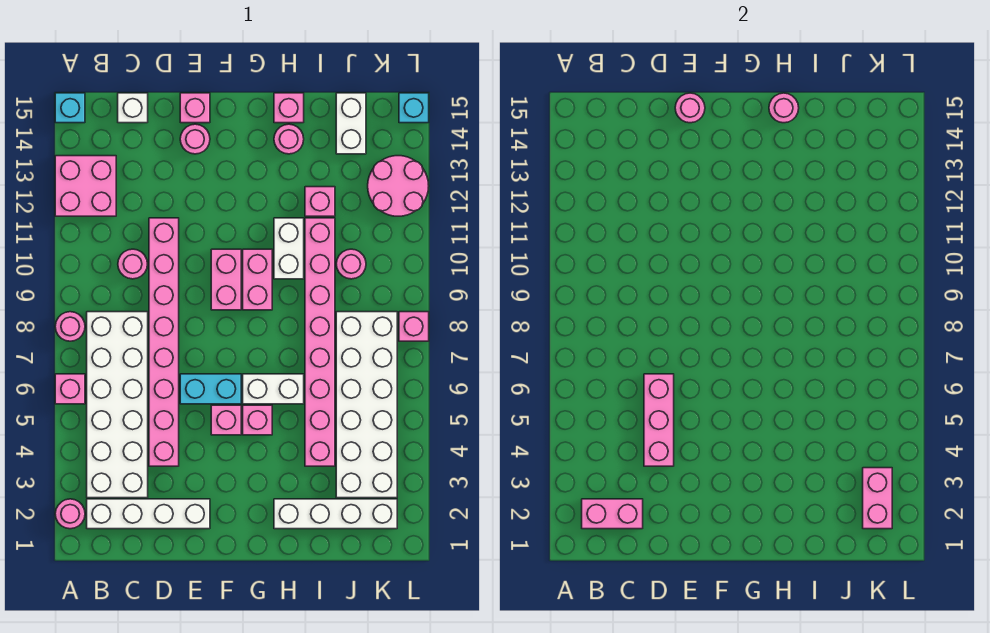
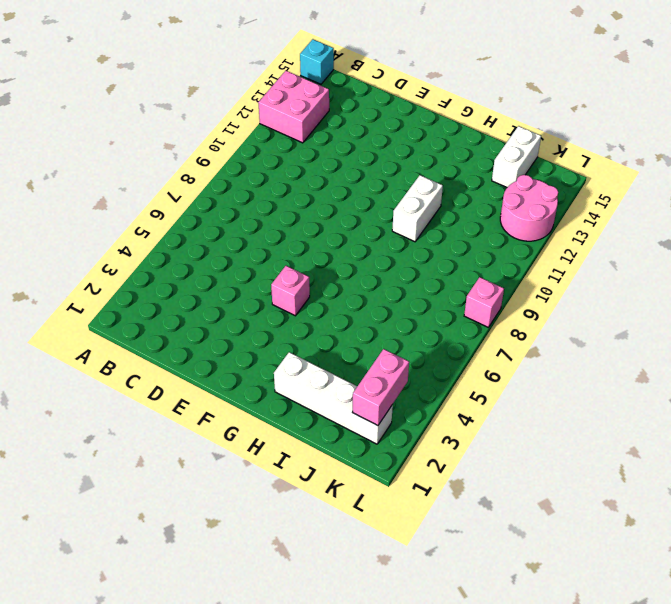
none -> pink 1x1 round brick [55,499,85,529]
none -> pink 1x1 brick [55,374,85,404]
none -> pink 1x1 round brick [55,312,85,341]
none -> white 1x4 brick [87,499,210,529]

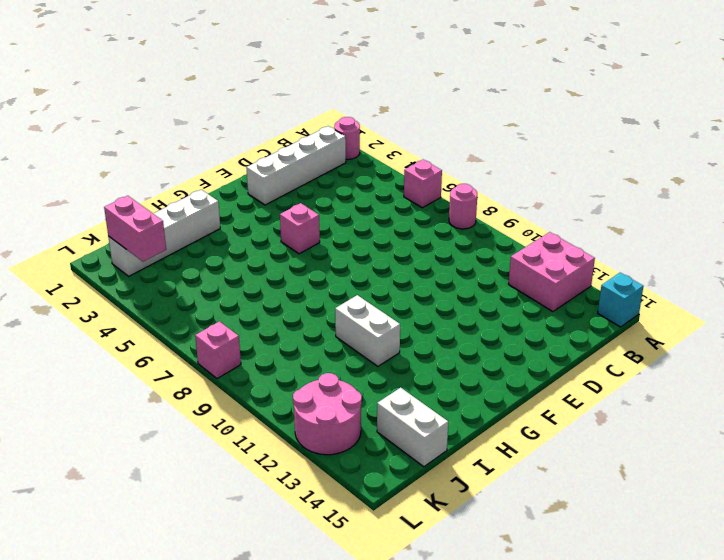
none -> white 2x6 brick [87,312,148,498]
none -> pink 1x1 round brick [118,249,147,279]
none -> white 1x1 brick [118,93,148,123]
none -> pink 1x8 brick [149,218,179,466]

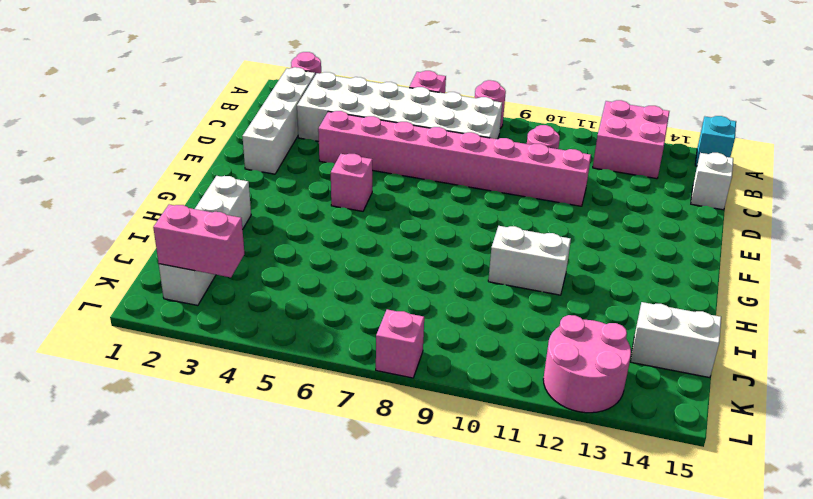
none -> cyan 1x2 brick [180,374,241,404]
none -> pink 1x1 round brick [180,124,210,154]
none -> pink 1x1 brick [180,93,210,123]
none -> pink 1x2 brick [211,249,241,310]

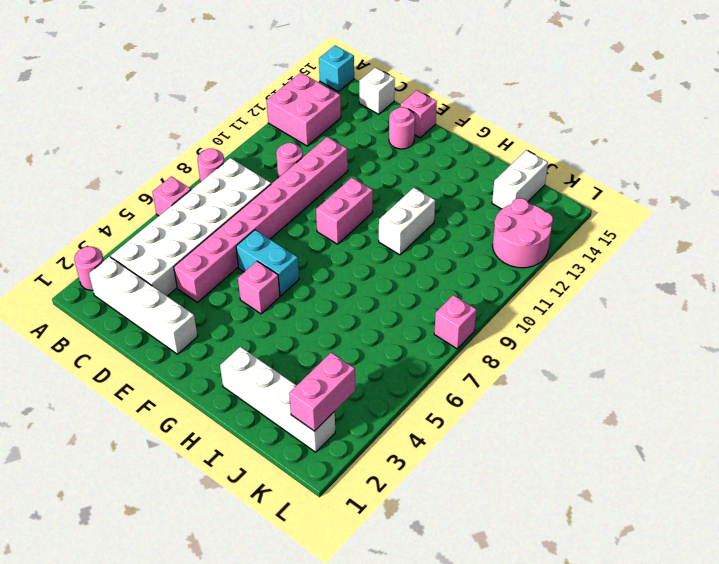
none -> pink 1x1 brick [243,405,272,435]
none -> white 1x2 brick [243,374,304,404]
none -> pink 1x2 brick [243,249,272,310]
none -> pink 1x1 round brick [274,124,304,154]

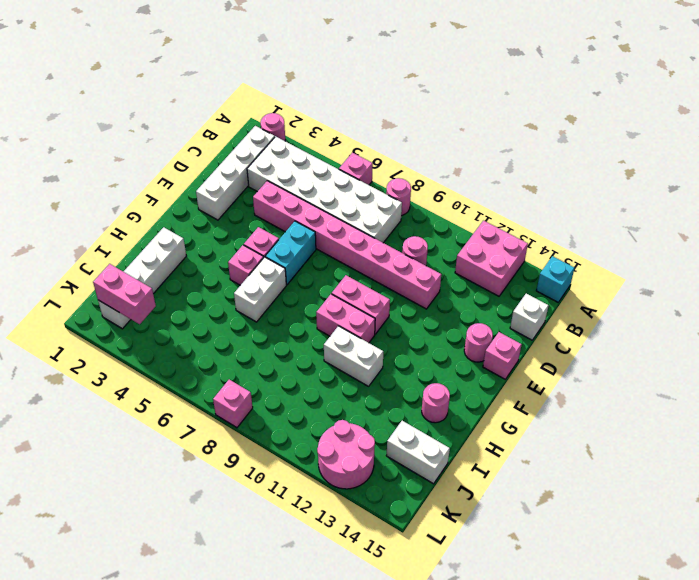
none -> pink 1x1 brick [274,93,304,123]
none -> pink 1x8 brick [305,218,335,466]
none -> pink 1x1 brick [305,187,335,216]
none -> white 2x6 brick [336,312,397,498]

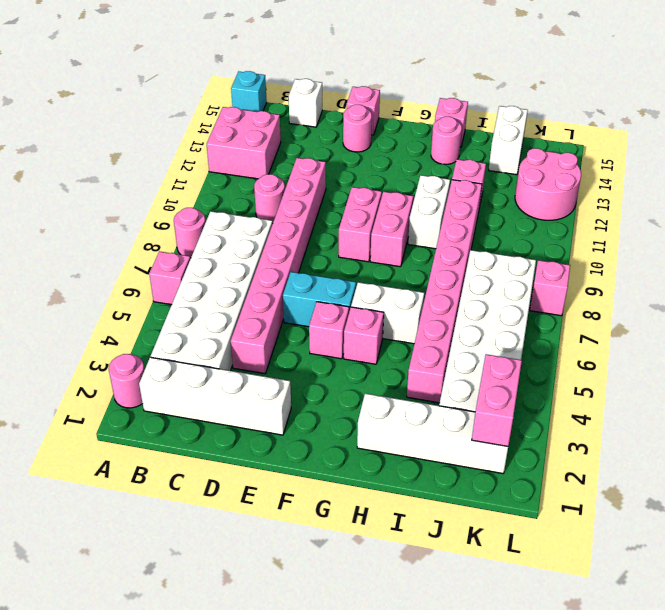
none -> pink 1x1 round brick [336,249,366,279]
none -> cyan 1x1 brick [399,93,429,123]
none -> pink 1x2 brick [582,499,643,529]
none -> pink 1x3 brick [644,374,674,466]

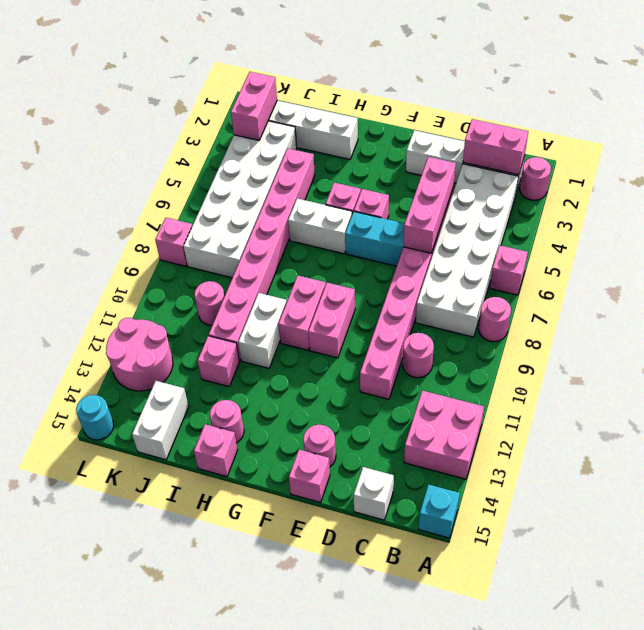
cyan 1x1 round brick [76,395,114,440] -> cyan 1x1 brick [399,93,429,123]
none -> pink 1x1 round brick [675,93,705,123]
none -> pink 1x1 round brick [769,93,799,123]

